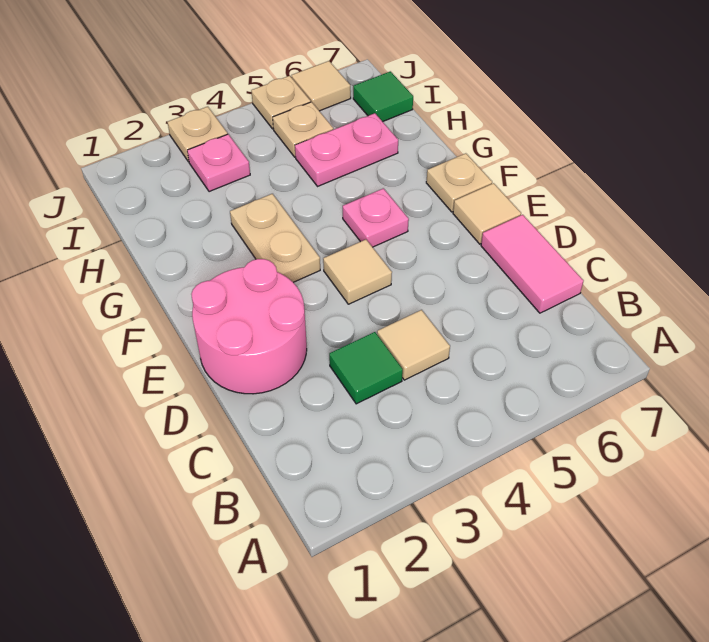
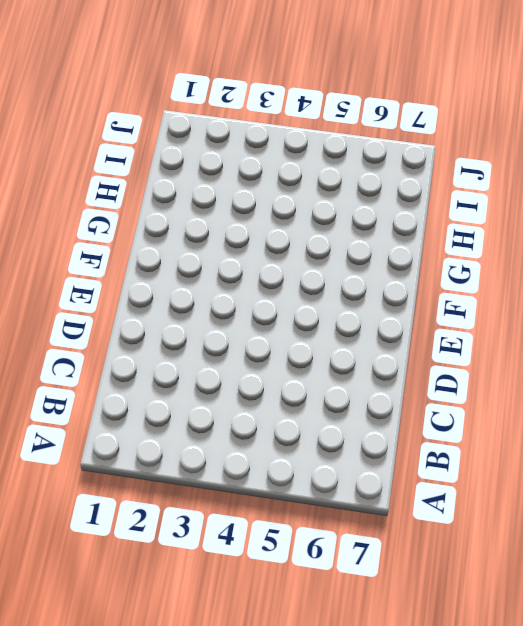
none -> green 1x1 tile [329,332,403,404]
none -> tan 1x1 tile [377,310,450,380]
none -> pink 1x2 tile [481,215,584,313]

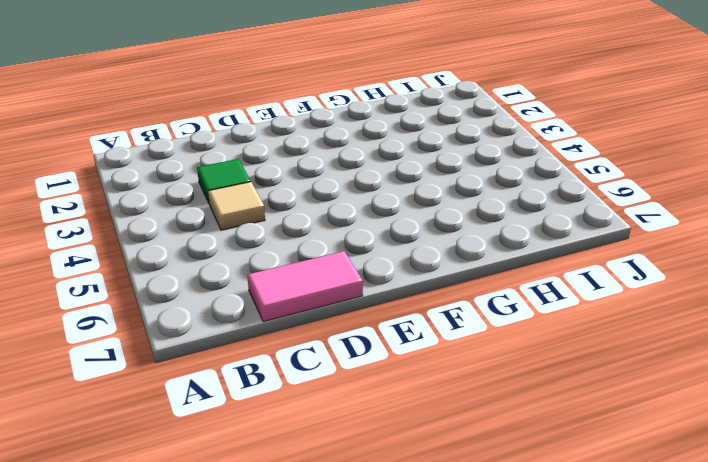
none -> pink 2x2 round brick [191,259,307,394]
none -> tan 1x1 tile [323,240,392,304]
none -> tan 1x1 tile [453,183,521,244]

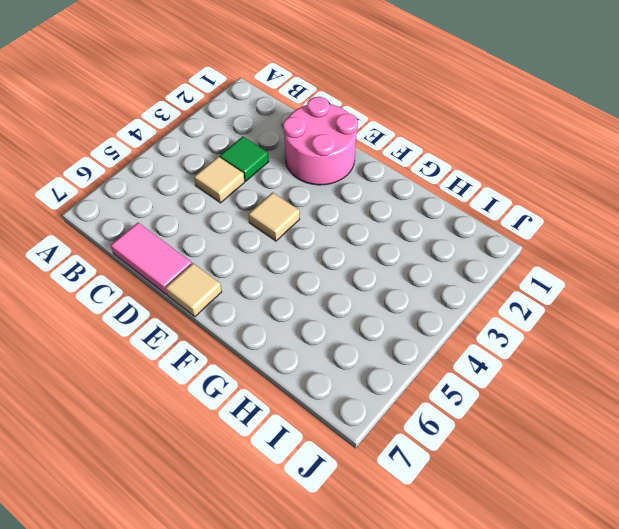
none -> tan 1x2 plate [230,194,320,282]
none -> pink 1x1 plate [343,188,409,247]
none -> tan 1x1 plate [426,153,492,212]

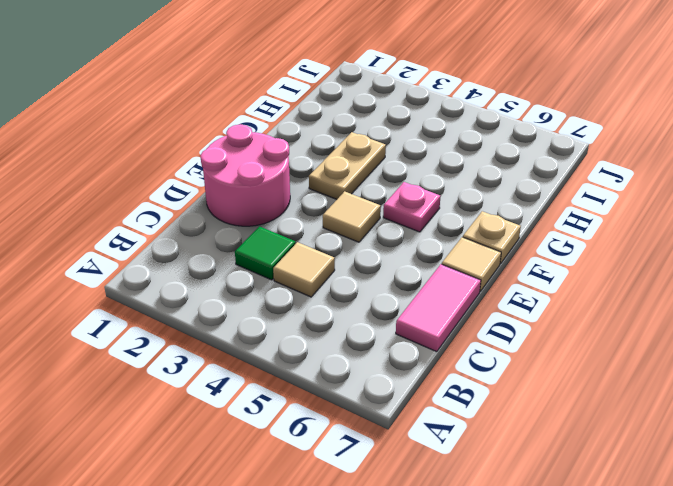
none -> pink 1x2 plate [295,113,398,186]
none -> pink 1x1 plate [187,134,250,192]
none -> tan 1x1 plate [273,102,333,157]

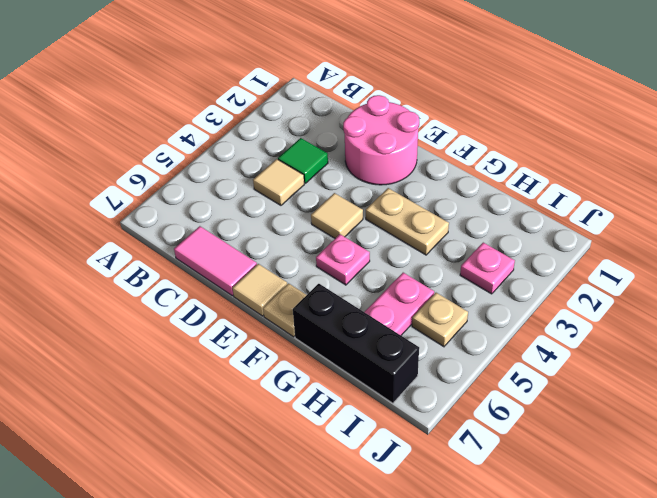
black 1x3 brick [293,284,419,403] -> green 1x1 tile [353,71,413,122]
none -> tan 1x1 plate [168,107,228,162]
none -> tan 1x1 plate [251,76,311,129]
none -> tan 1x1 tile [292,61,351,111]

